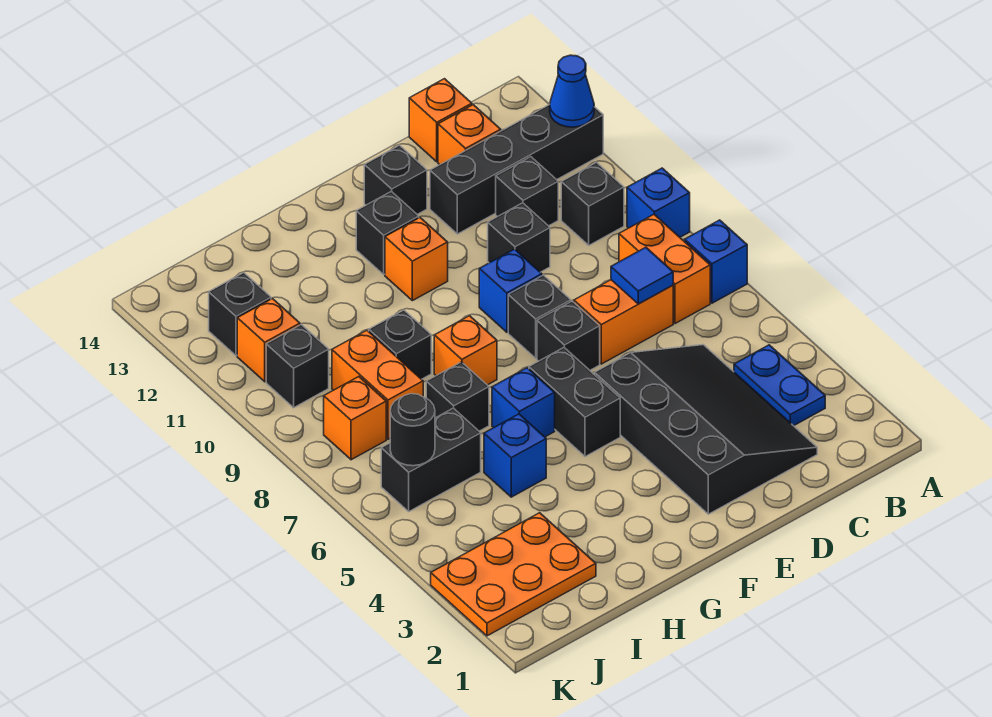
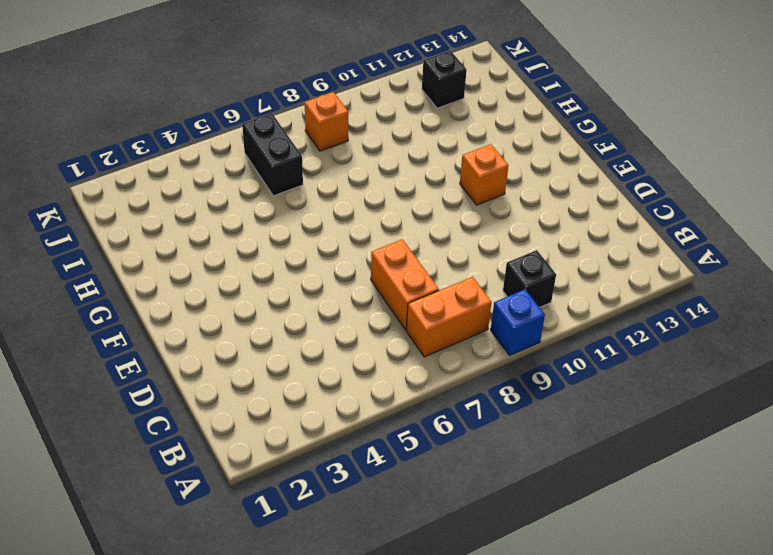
none -> blue 1x1 brick [685,220,747,303]
none -> black 1x4 brick [430,104,603,234]
none -> blue 1x2 plate [734,345,825,426]
none -> black 3x4 slope [595,345,817,514]

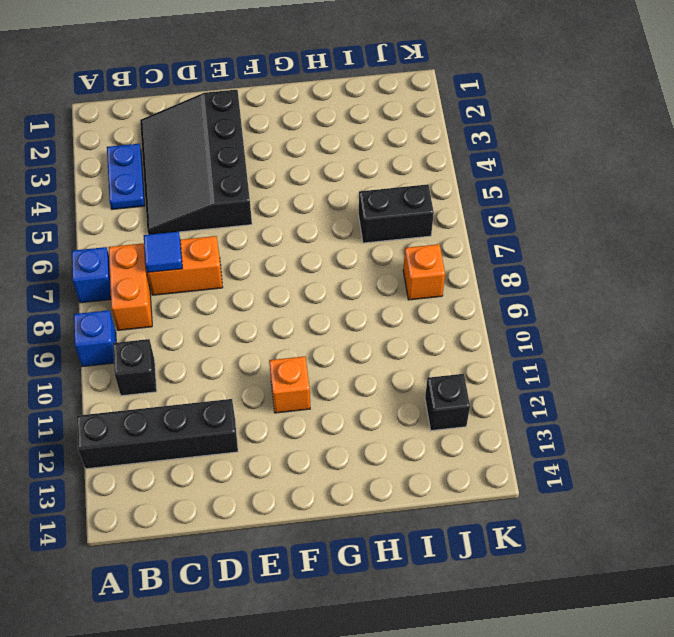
none -> black 1x1 brick [496,157,558,226]
none -> orange 1x1 brick [438,105,501,165]
none -> orange 1x1 brick [409,79,472,162]
none -> black 1x1 brick [488,203,550,272]

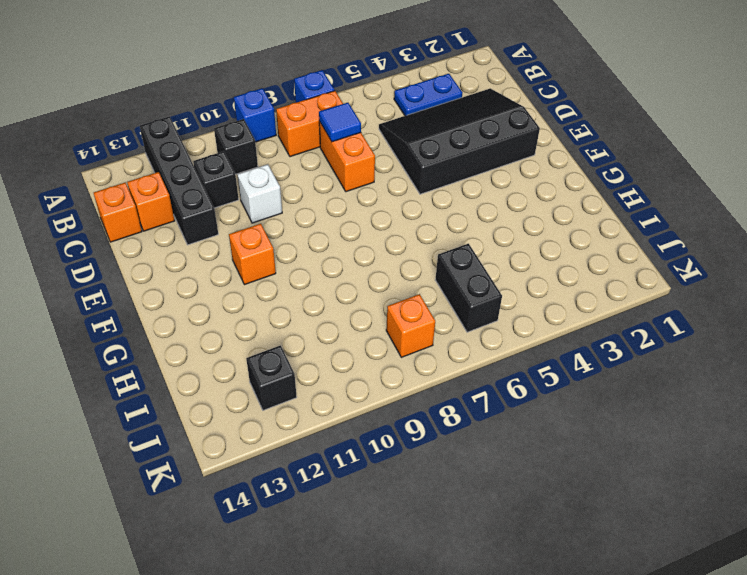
white 1x1 brick [237,164,282,223] -> black 1x1 brick [488,203,550,272]
none -> black 1x1 brick [537,301,600,370]
none -> black 1x1 brick [508,275,571,358]
none -> blue 1x1 brick [479,249,542,332]
none -> black 1x1 brick [364,145,427,214]

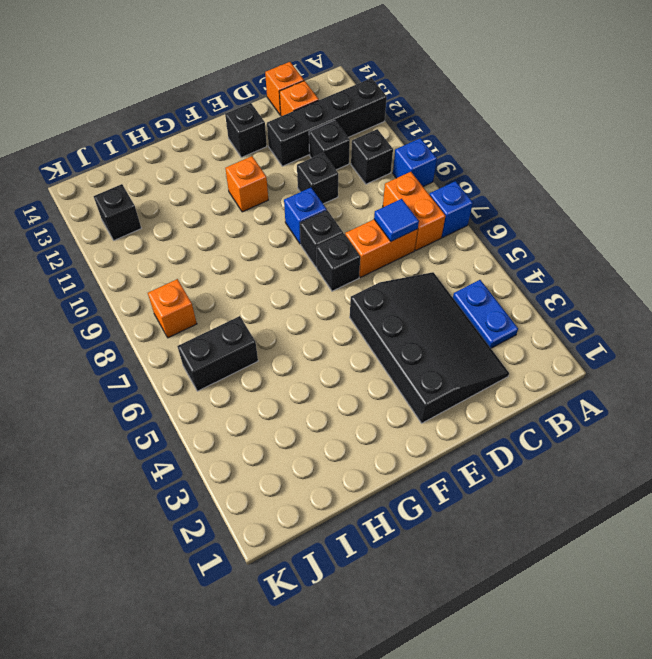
none -> black 1x2 brick [529,348,620,457]
none -> black 1x1 brick [356,191,419,274]
none -> blue 1x1 brick [492,368,555,437]
none -> orange 1x1 brick [434,316,497,385]

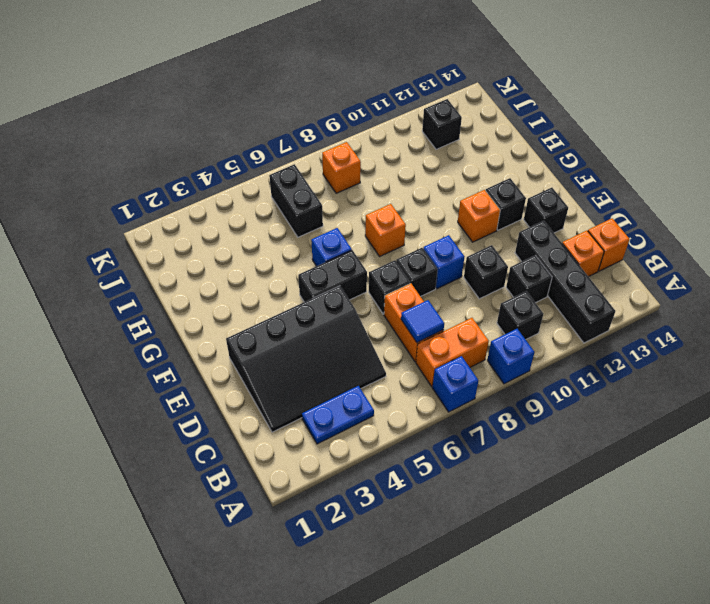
none -> blue 1x1 brick [484,414,546,497]
none -> black 1x1 brick [426,362,489,431]
none -> black 1x1 brick [369,310,431,379]
none -> orange 2x3 plate [431,513,596,636]

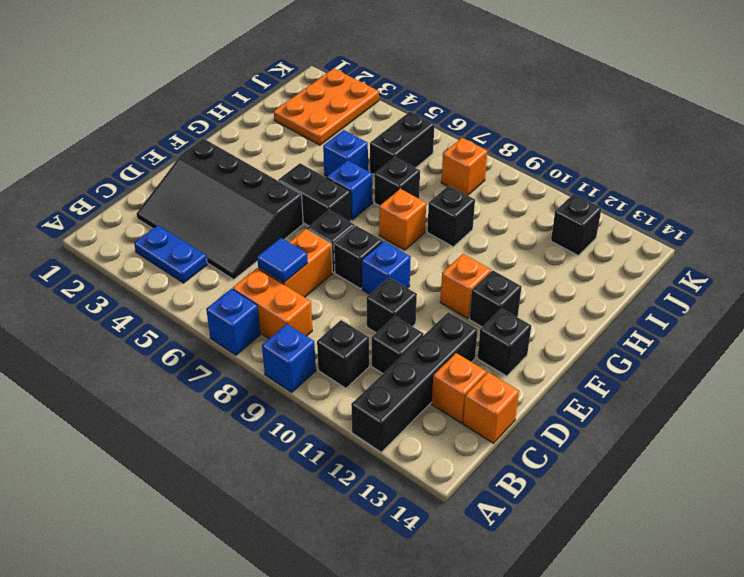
none -> orange 1x2 brick [332,330,423,439]
none -> black 1x1 brick [266,325,329,408]
none -> orange 1x1 brick [237,299,300,382]
none -> blue 1x1 cone [550,55,594,127]

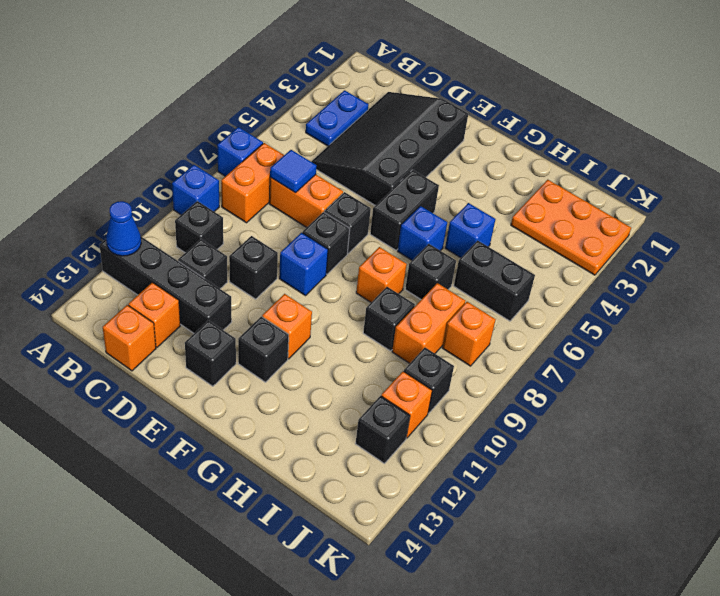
none -> black 1x1 round brick [390,394,435,466]

